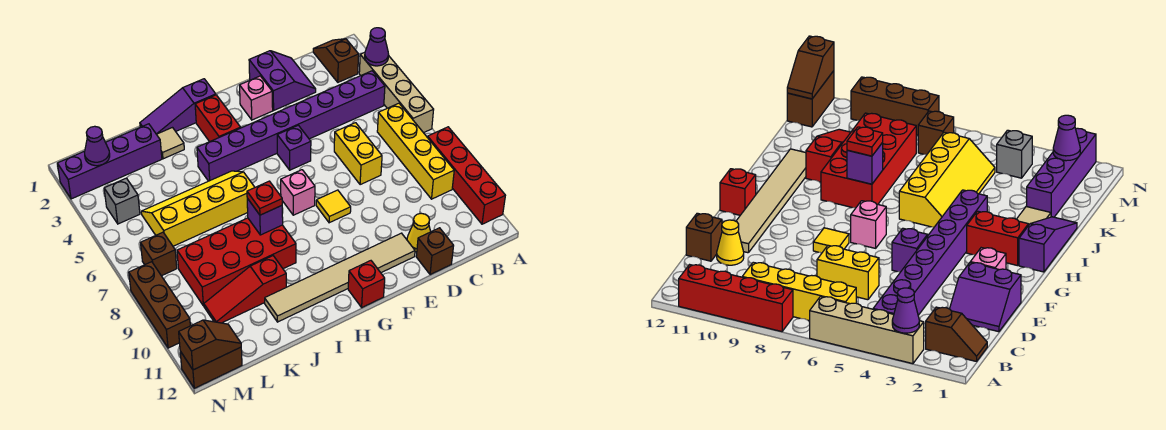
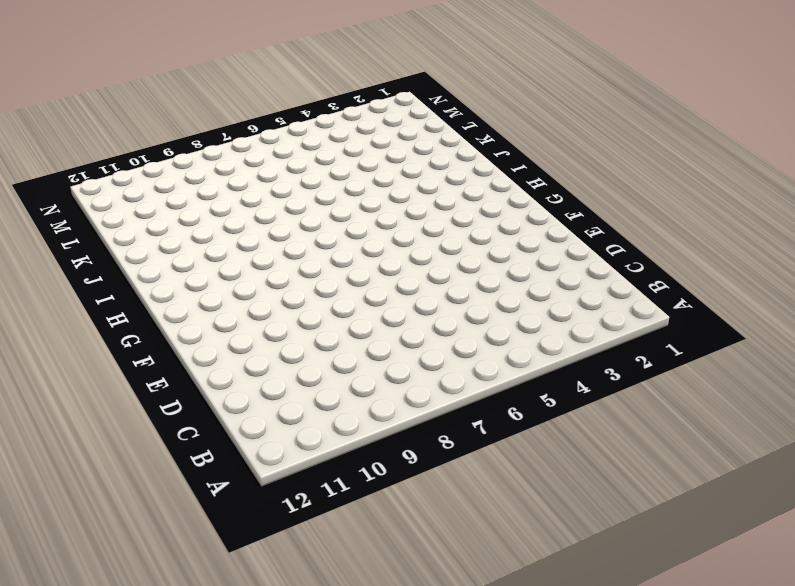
none -> tan 1x4 brick [359,52,434,133]
none -> red 1x4 brick [428,127,505,224]
none -> brown 1x2 slope [313,39,359,82]
none -> purple 1x8 brick [197,71,385,181]

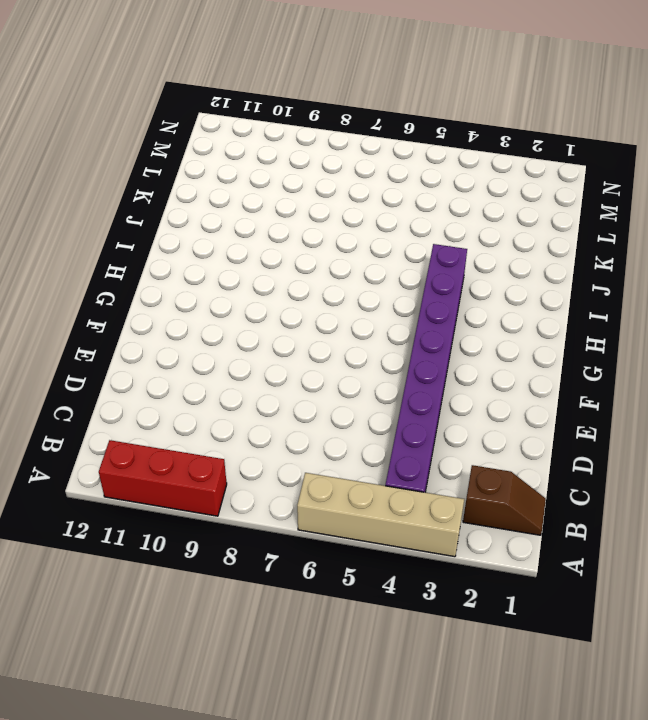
red 1x3 brick [99,440,227,516] -> red 1x4 brick [428,127,505,224]
none -> yellow 1x4 brick [377,103,454,199]
none -> purple 2x2 slope [249,51,316,110]
none -> yellow 1x2 brick [334,123,382,185]
none -> yellow 1x1 cone [407,213,431,252]

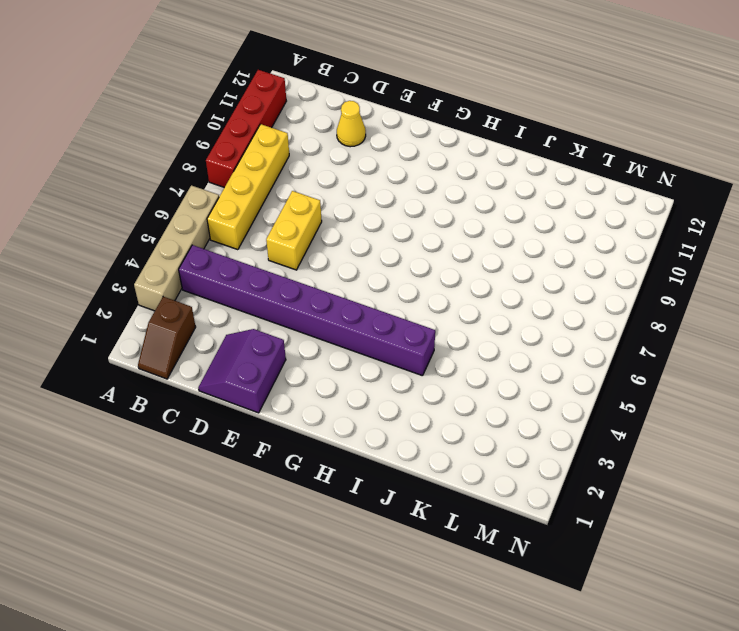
none -> brown 1x1 brick [416,228,453,275]
none -> tan 1x6 tile [265,233,415,322]
none -> pink 1x1 brick [240,76,273,120]
none -> purple 1x1 brick [277,125,311,170]

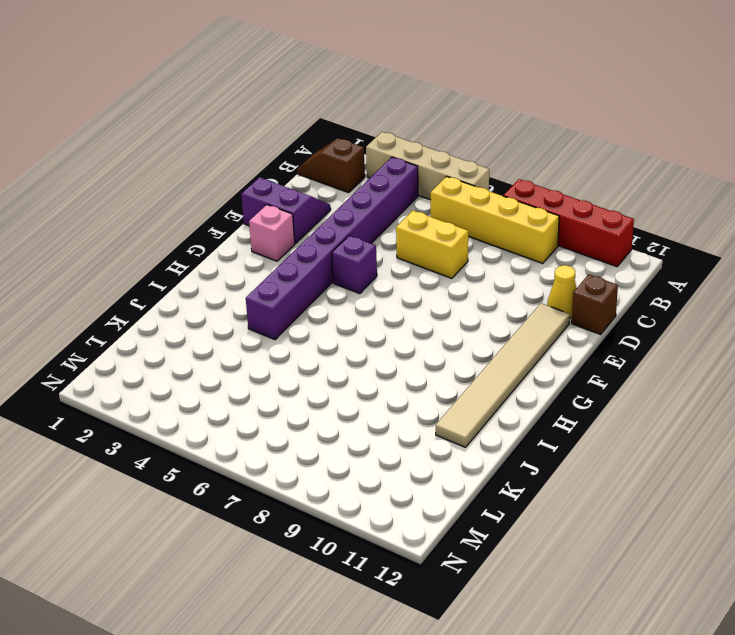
none -> yellow 1x1 tile [316,190,351,223]
none -> pink 1x1 brick [281,170,315,215]
none -> red 1x1 brick [348,261,385,307]
none -> purple 1x3 slope [140,79,216,134]

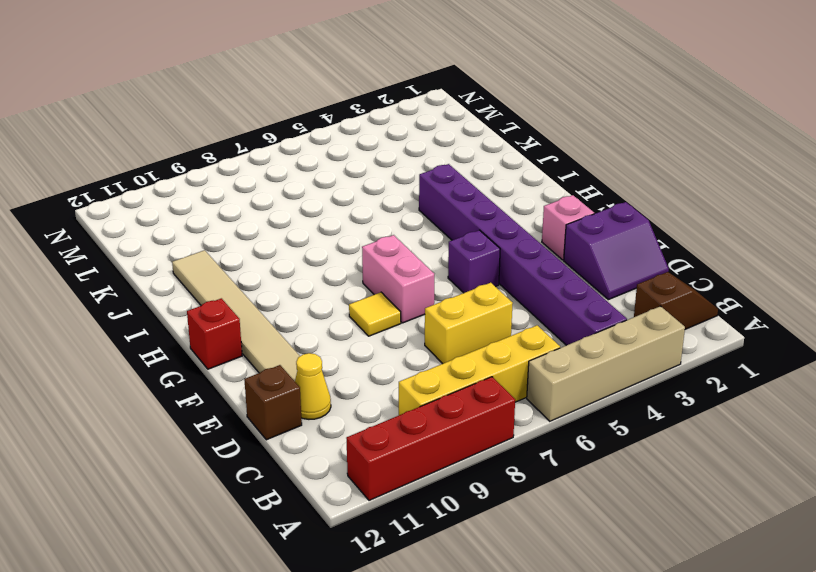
pink 1x2 brick [362,235,434,323] -> pink 1x1 brick [281,170,315,215]
none -> purple 1x3 slope [140,79,216,134]
none -> red 1x2 brick [195,95,241,142]
none -> yellow 2x4 slope [141,171,255,246]
none -> red 2x4 brick [177,218,296,306]

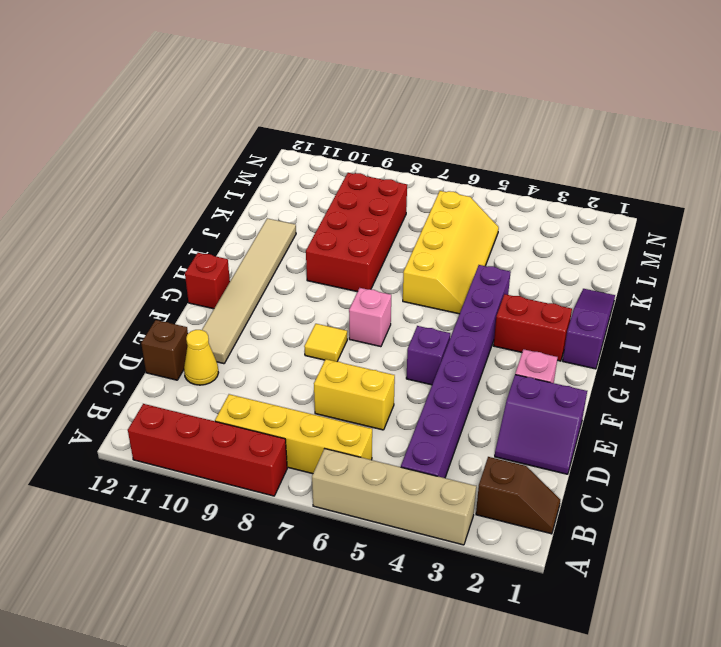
none -> tan 1x1 tile [156,128,184,159]
none -> red 1x3 slope [204,256,286,323]
none -> purple 1x4 brick [57,124,162,199]
none -> grey 1x1 brick [104,178,140,224]

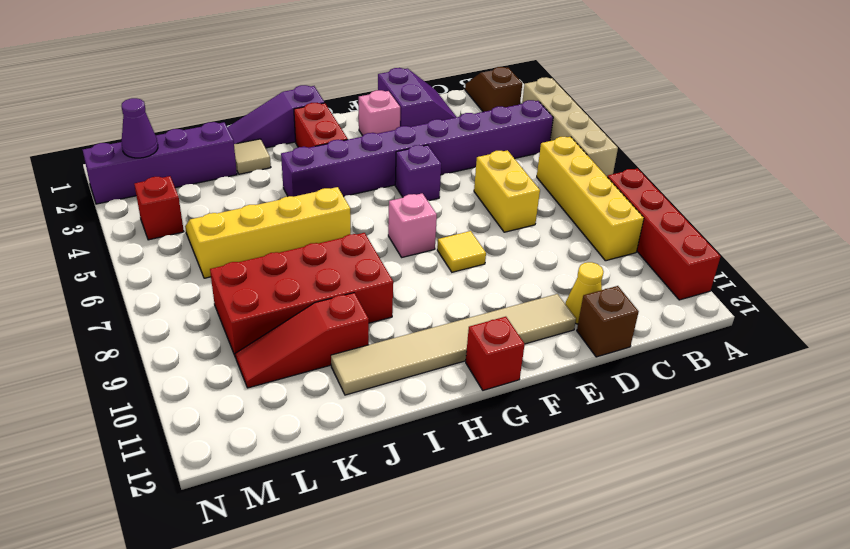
red 1x1 brick [134,176,184,240] -> grey 1x1 brick [104,178,140,224]
none -> brown 1x1 brick [141,232,177,276]
none -> brown 1x2 brick [180,347,242,388]
none -> brown 1x3 brick [129,262,190,348]
none -> purple 1x1 cone [365,28,389,66]

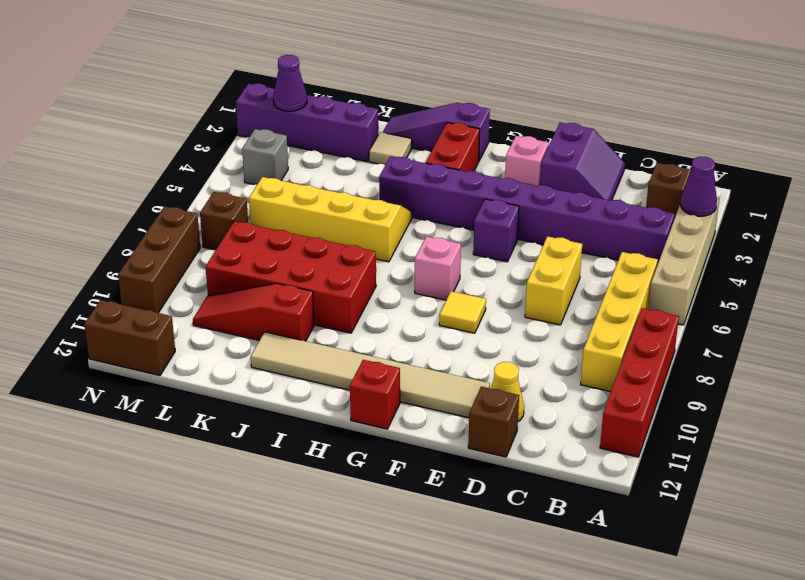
none -> purple 1x1 brick [247,198,283,235]
none -> brown 1x2 slope [179,320,241,370]
none -> red 1x1 plate [247,181,282,215]

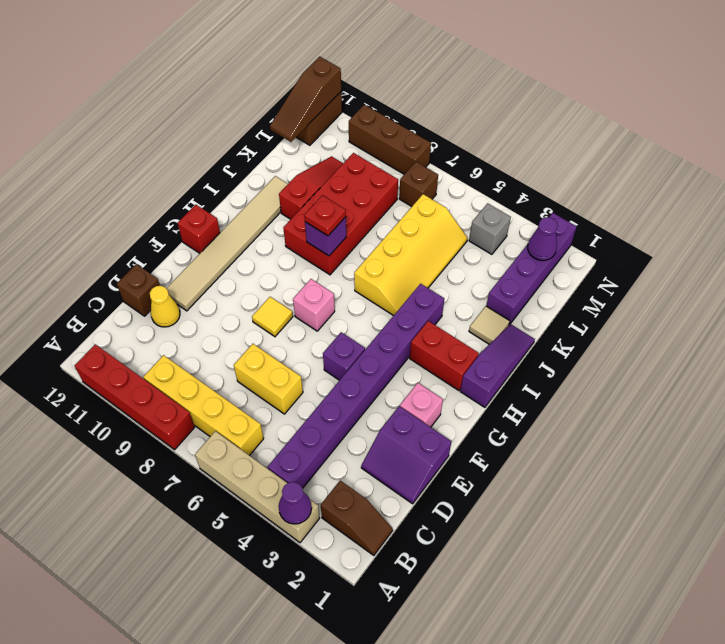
brown 1x3 slope [270,57,341,142] -> brown 1x2 slope [179,320,241,370]

